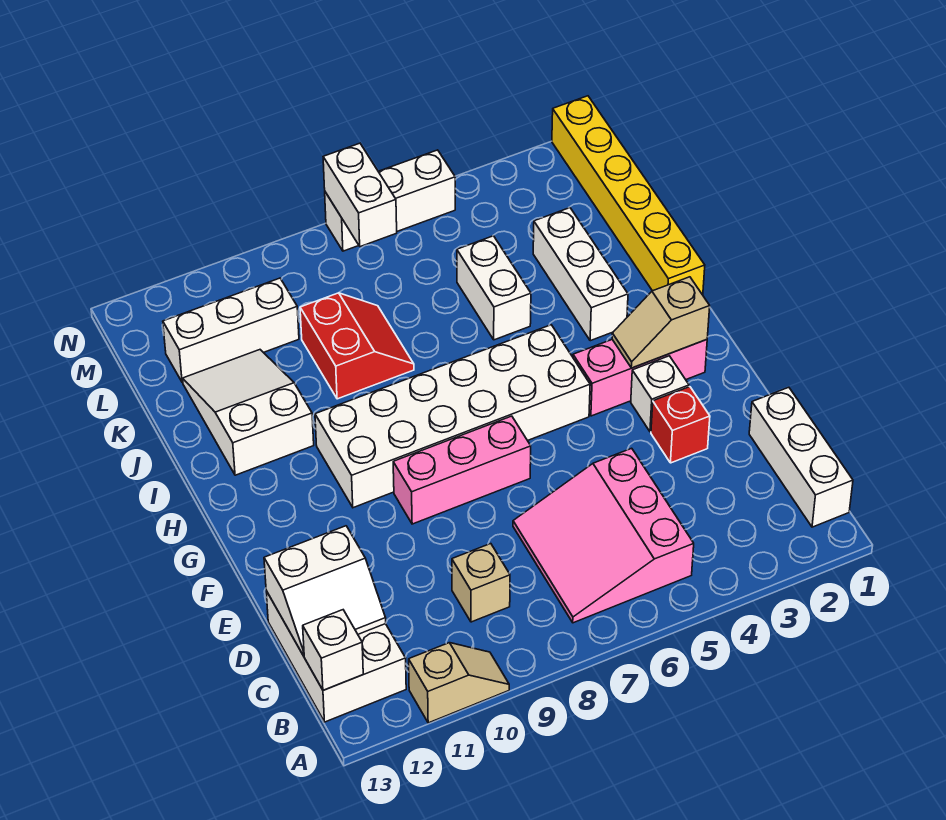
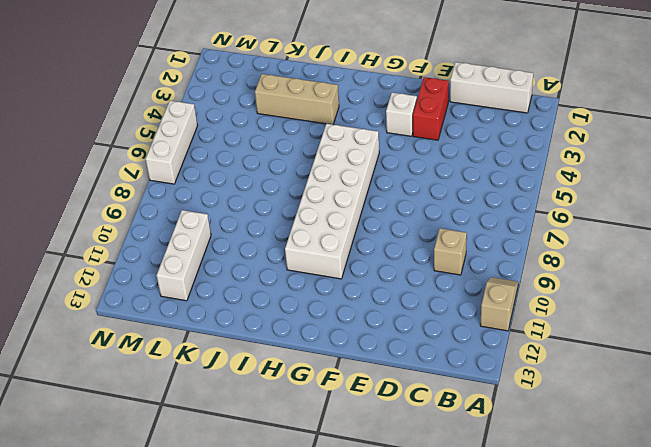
red 1x2 brick [413,77,449,140] -> red 1x1 brick [651,387,710,463]
tan 1x3 brick [255,74,339,125] -> white 1x3 brick [533,208,628,341]
none -> pink 3x3 slope [513,448,694,623]
none -> white 2x3 brick [266,591,406,722]
none -> pink 1x3 brick [393,416,531,524]

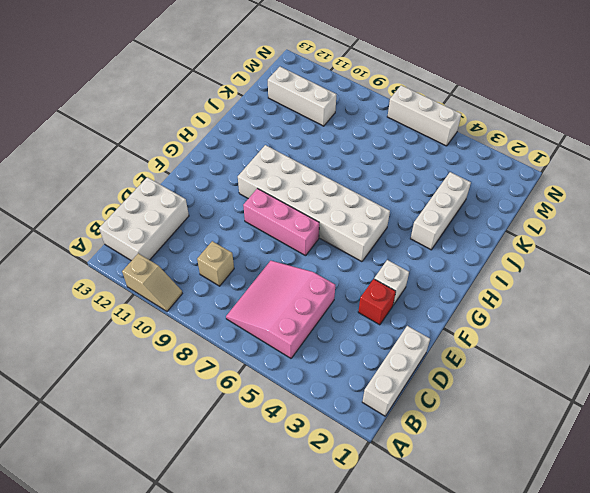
none -> pink 1x3 brick [573,340,707,416]
none -> yellow 1x6 brick [552,96,705,295]
none -> white 2x3 slope [183,350,314,475]

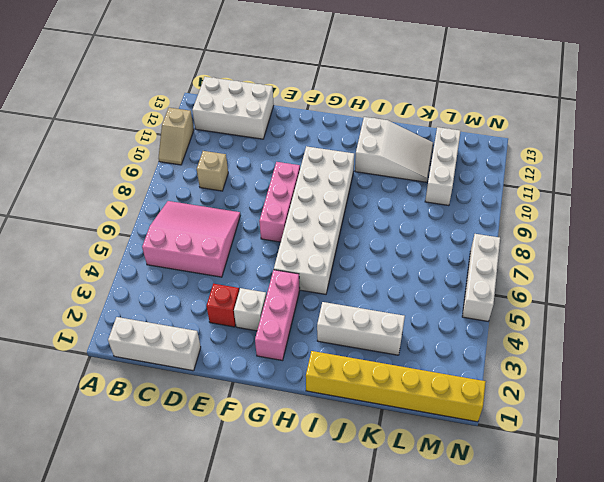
none -> white 1x2 brick [457,236,531,340]
none -> red 2x2 slope [300,293,414,399]
none -> white 1x1 brick [303,610,363,690]

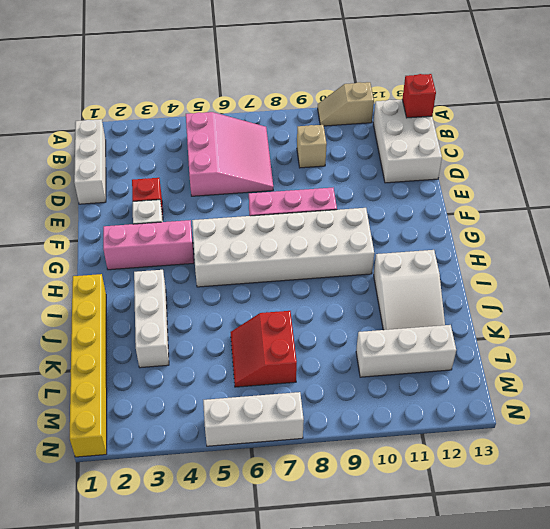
red 1x1 brick [402,74,436,118] -> white 1x1 brick [303,610,363,690]
red 2x2 slope [230,311,297,387] -> red 2x2 slope moved to [300,293,414,399]
none -> white 1x2 brick [457,236,531,340]
none -> white 2x2 slope [264,526,386,656]
none -> tan 1x2 slope [612,277,710,368]

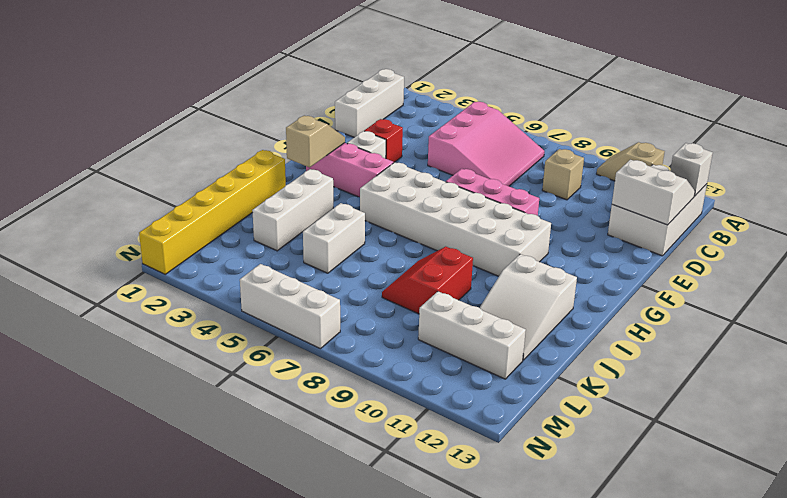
tan 1x2 slope [286,115,345,167] -> tan 1x2 slope turned to [612,277,710,368]
none -> white 1x2 brick [323,143,397,247]

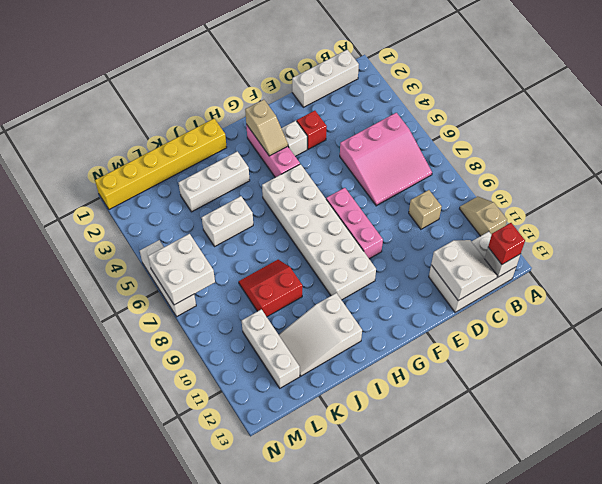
red 1x1 brick [488,223,525,264] -> none
white 2x2 brick [148,234,215,305] -> white 1x2 brick [323,143,397,247]

